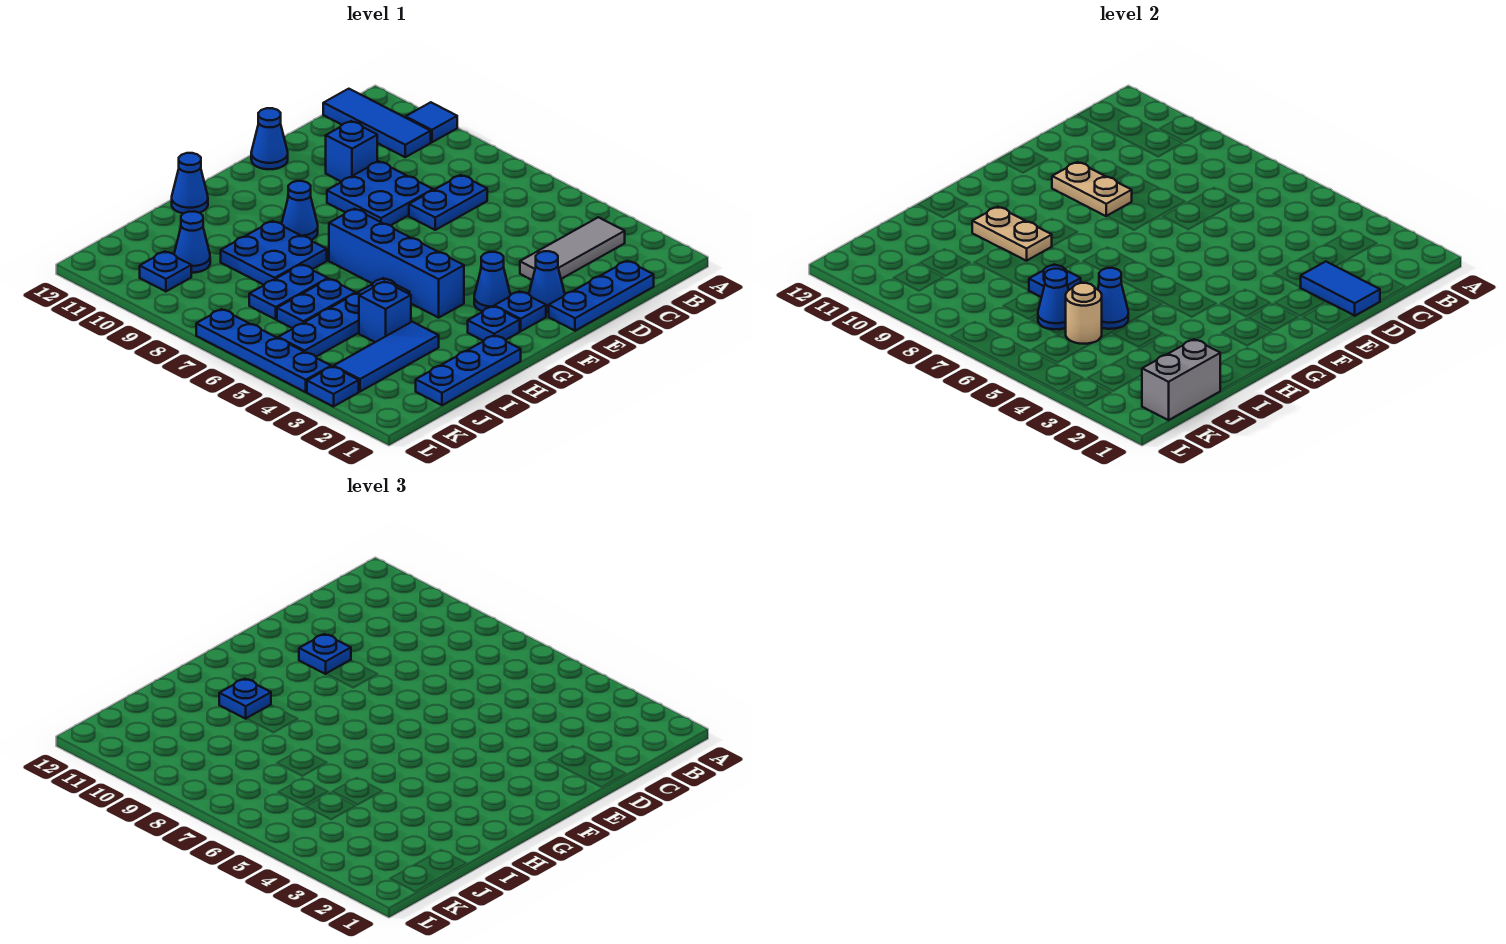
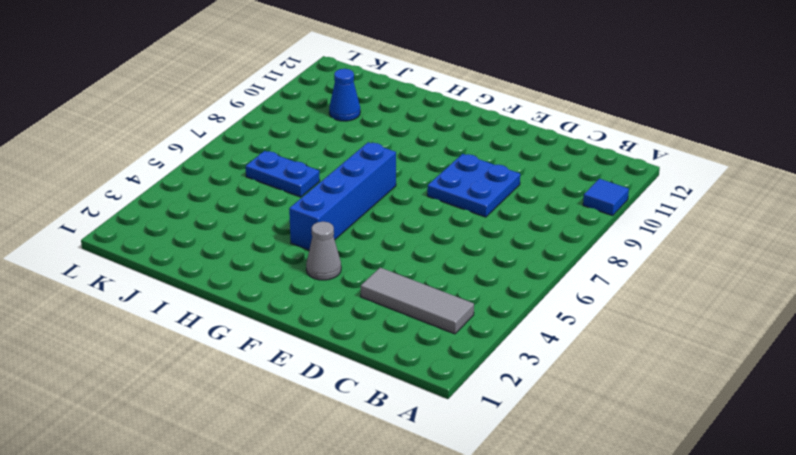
grey 1x1 cone [306,222,341,280] -> blue 1x1 cone [474,252,510,311]
none -> blue 1x3 tile [323,89,431,157]
none -> blue 1x3 plate [549,261,654,331]
none -> blue 1x2 plate [409,175,487,230]
none -> blue 1x1 brick [326,121,377,182]

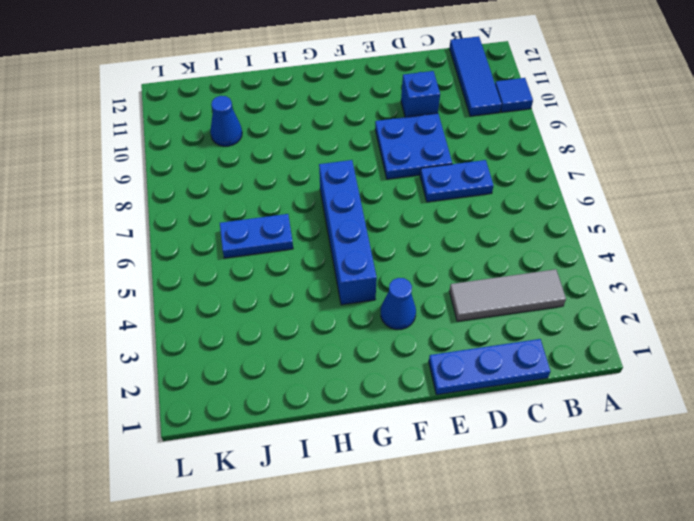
none -> blue 1x1 cone [529,251,565,312]
none -> blue 1x1 cone [251,108,288,169]
none -> blue 1x1 plate [494,291,546,331]
none -> blue 1x1 plate [468,306,520,341]

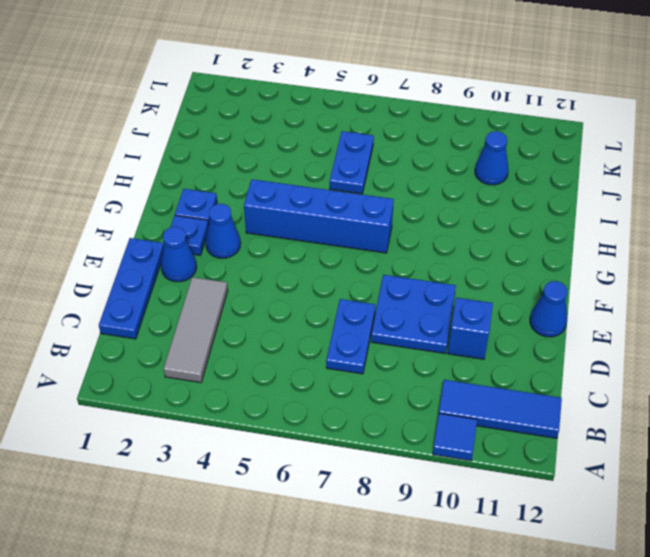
none -> blue 1x1 cone [282,181,318,240]
none -> blue 1x3 plate [416,335,521,405]
none -> blue 1x4 plate [278,278,410,357]
none -> blue 2x2 plate [221,221,327,285]

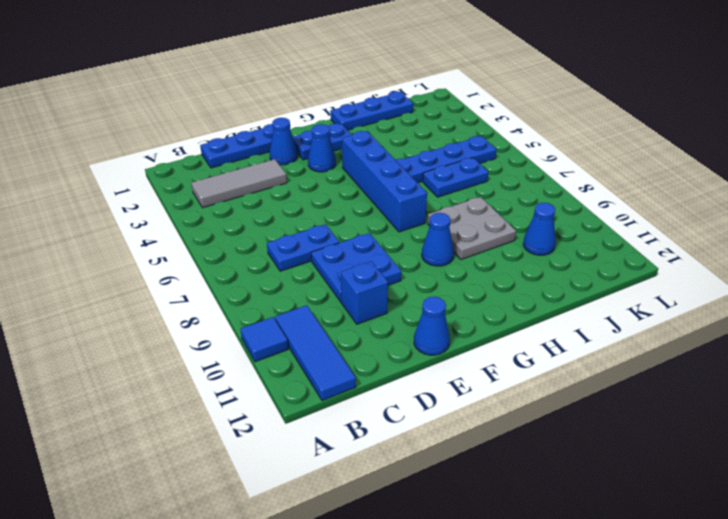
grey 2x2 plate [427,197,516,259] -> blue 2x2 plate [221,221,327,285]
none -> blue 1x1 cone [172,153,208,213]
none -> blue 1x3 tile [334,322,439,392]
none -> blue 1x1 brick [359,282,411,342]
none -> blue 1x2 plate [249,264,328,319]

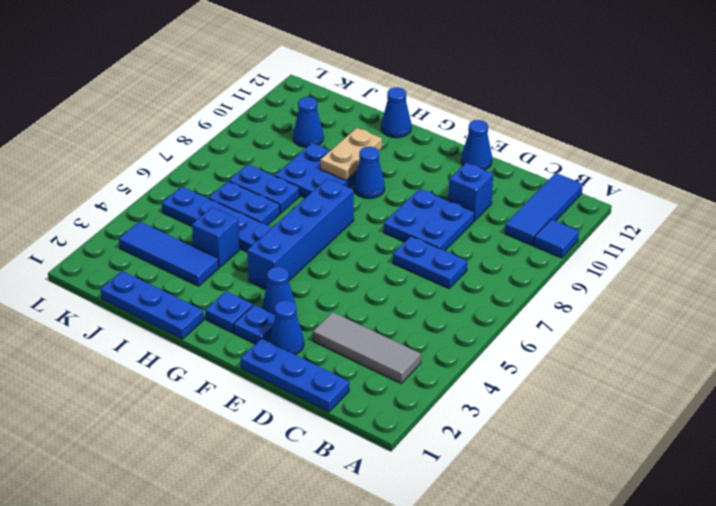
none -> blue 1x1 plate [140,252,191,291]
none -> blue 1x1 plate [307,366,359,407]
none -> blue 1x4 plate [196,309,331,392]
none -> blue 1x2 tile [1301,262,1380,316]

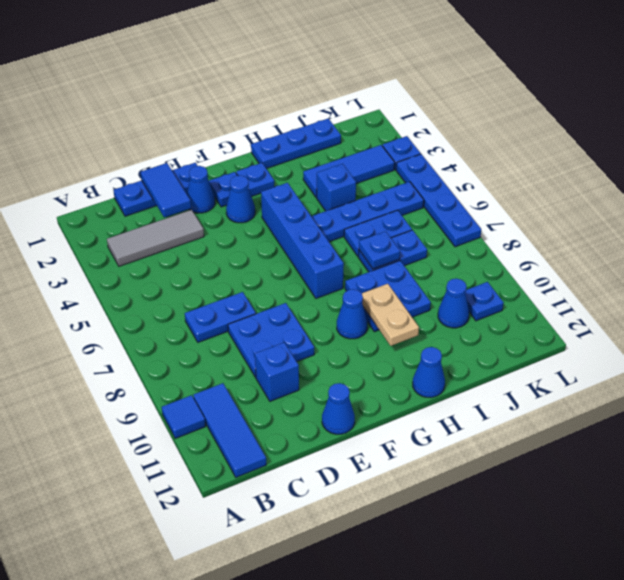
none -> tan 1x2 plate [1052,162,1132,216]
none -> blue 1x1 cone [1098,268,1128,329]
none -> grey 1x2 brick [1142,339,1221,420]
none -> tan 1x1 round brick [1066,283,1102,344]

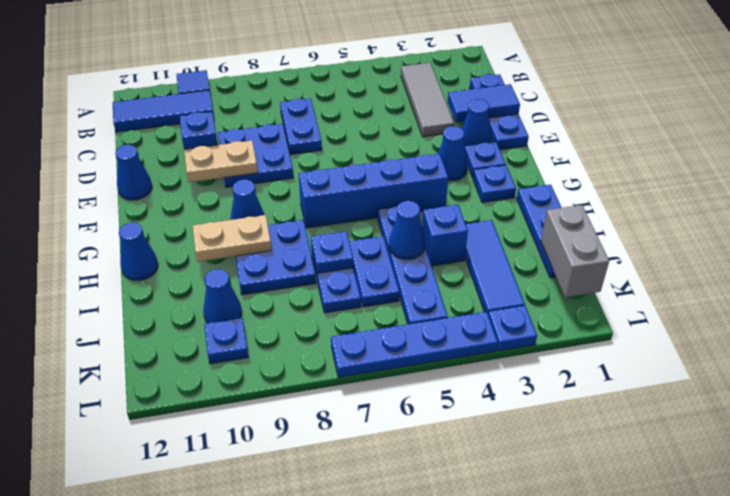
none -> tan 1x1 round brick [1066,283,1102,344]
none -> blue 1x1 cone [1038,269,1069,329]
none -> blue 1x1 plate [299,634,351,674]
none -> blue 1x1 plate [219,679,271,719]

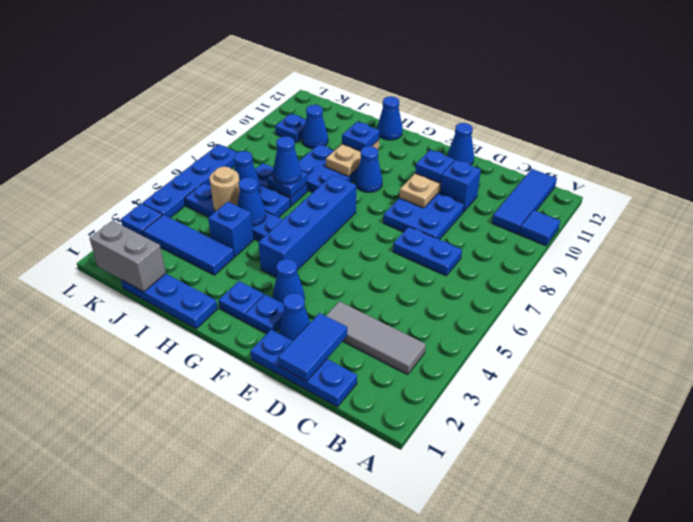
blue 1x1 cone [273,136,301,184] -> none

